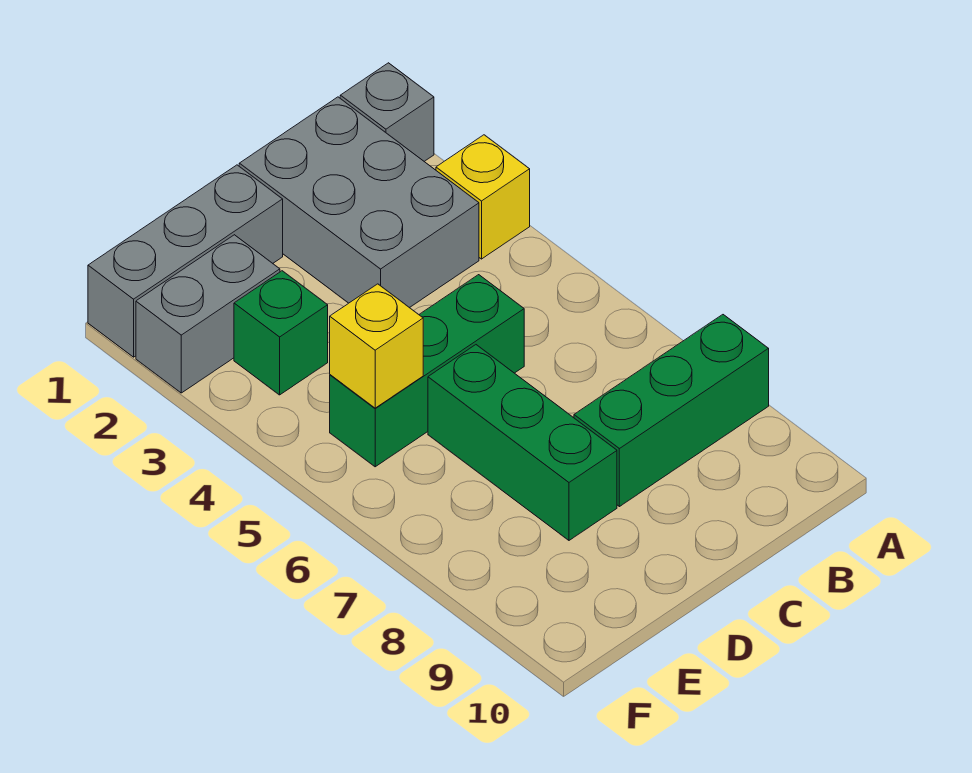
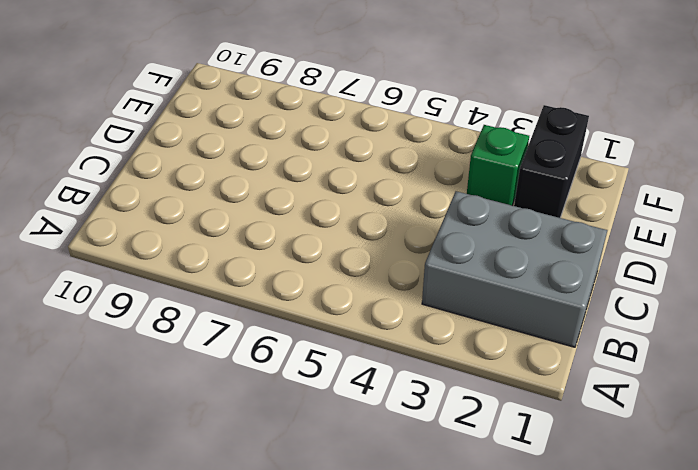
black 1x2 brick [514,105,589,218] -> grey 1x2 brick [136,235,280,393]
none -> grey 1x1 brick [340,63,434,162]
none -> yellow 1x1 brick [436,135,530,259]

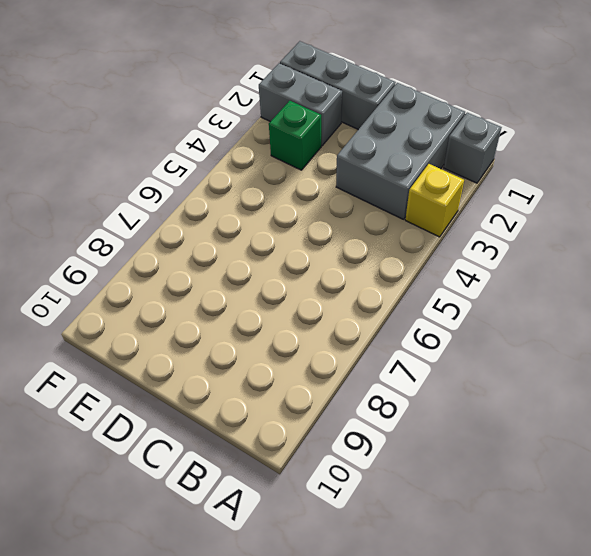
none -> green 1x3 brick [574,315,769,507]
none -> green 1x3 brick [330,275,524,467]

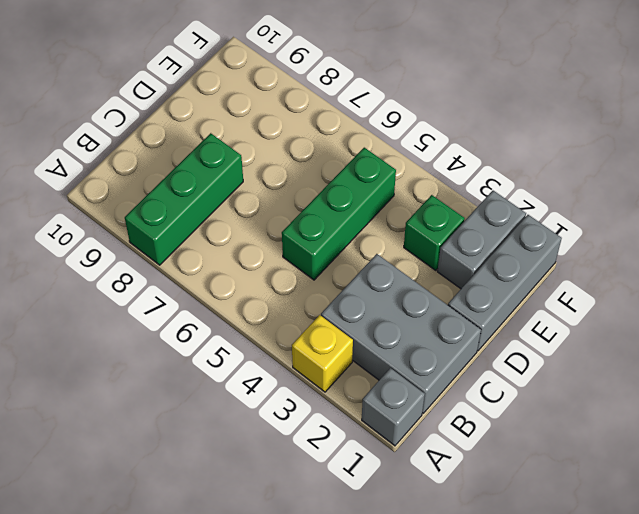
none -> green 1x3 brick [428,345,617,540]
none -> yellow 1x1 brick [330,284,423,408]

